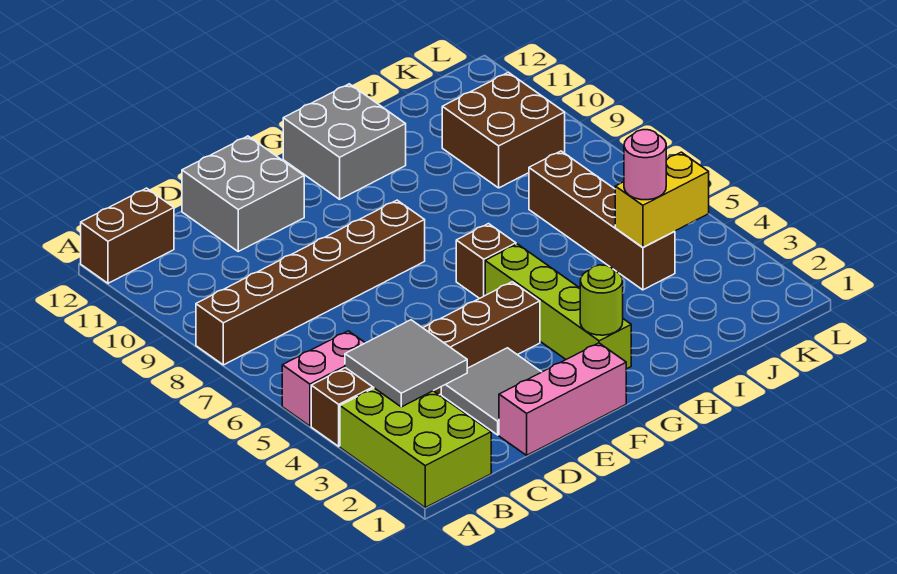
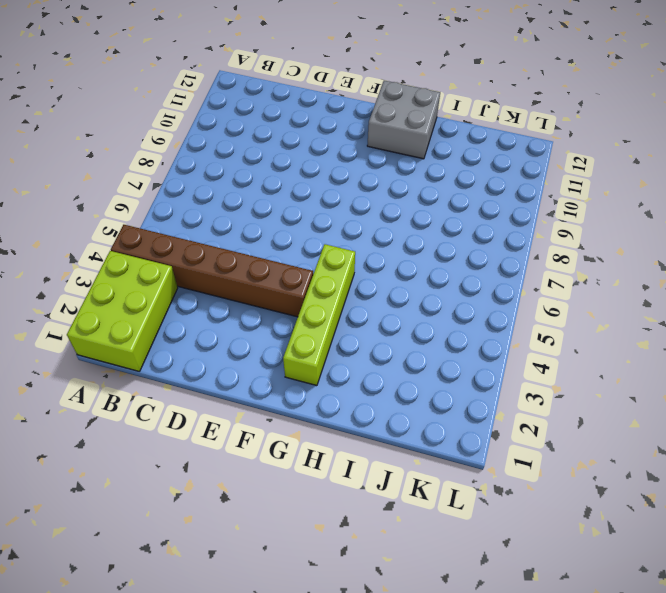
none -> pink 1x2 brick [282,331,365,426]
none -> brown 1x6 brick [196,200,425,365]
none -> brown 1x2 brick [81,188,174,283]

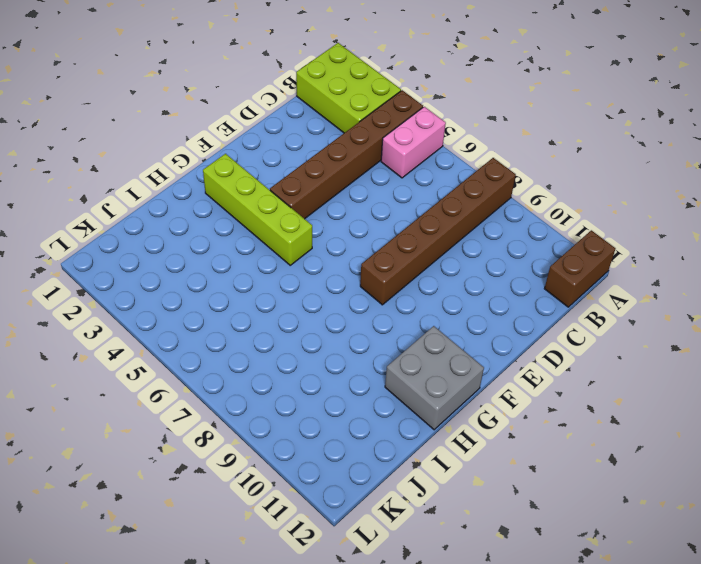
none -> pink 1x3 brick [499,343,626,455]
none -> grey 2x2 tile [441,348,541,435]
none -> grey 2x2 brick [182,136,304,251]

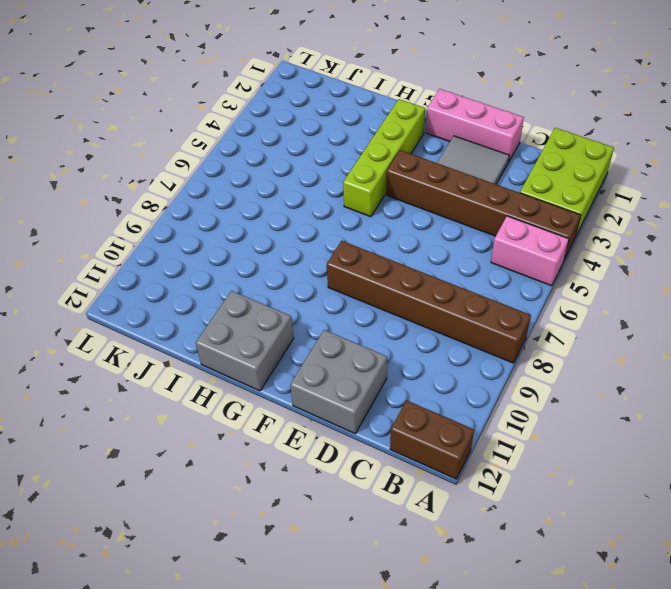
none -> brown 1x1 brick [456,224,516,298]
none -> brown 1x4 brick [529,151,675,290]
none -> brown 2x2 brick [442,72,565,188]

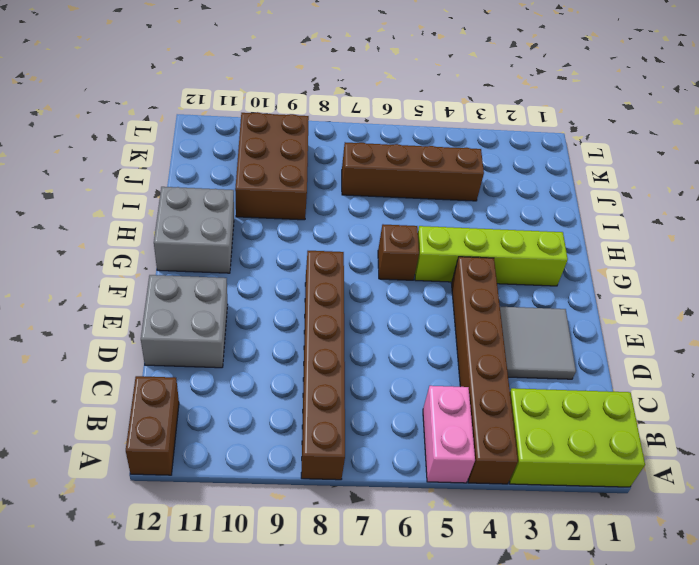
brown 2x3 brick [235,112,309,220] -> brown 2x2 brick [442,72,565,188]
none -> pink 1x3 brick [499,343,626,455]
none -> grey 2x2 tile [345,320,467,407]
none -> lime 1x1 round brick [580,265,623,335]

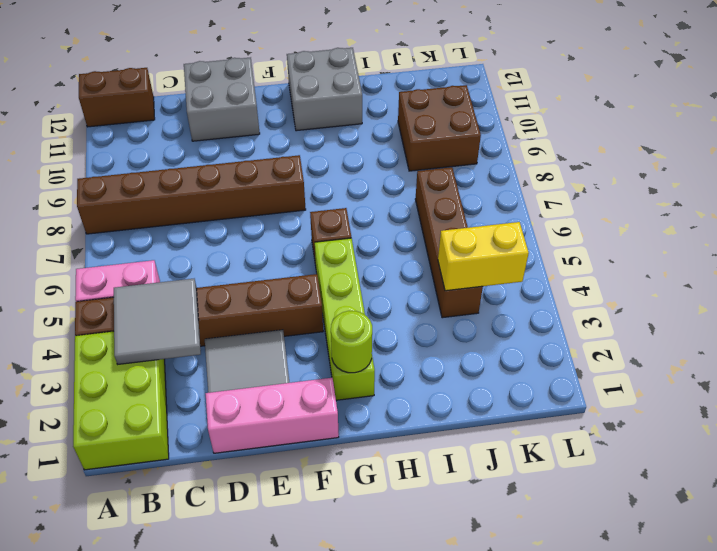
none -> pink 1x1 round brick [624,130,666,200]

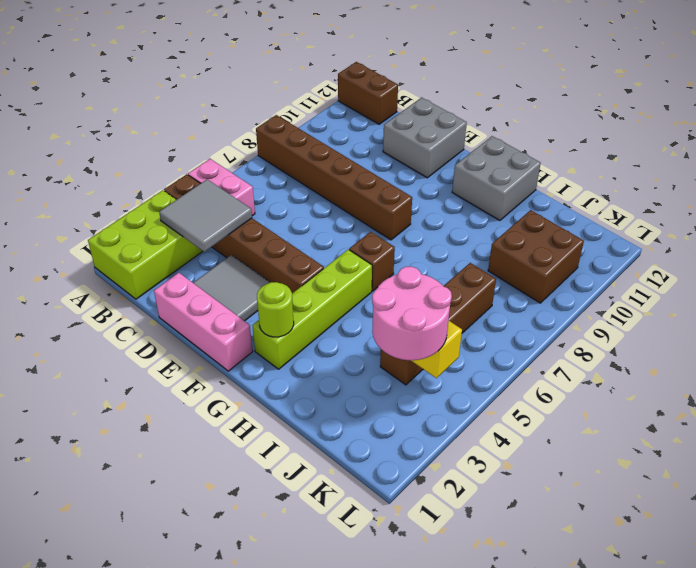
pink 2x2 round brick [372,267,452,360] -> pink 1x1 round brick [624,130,666,200]

